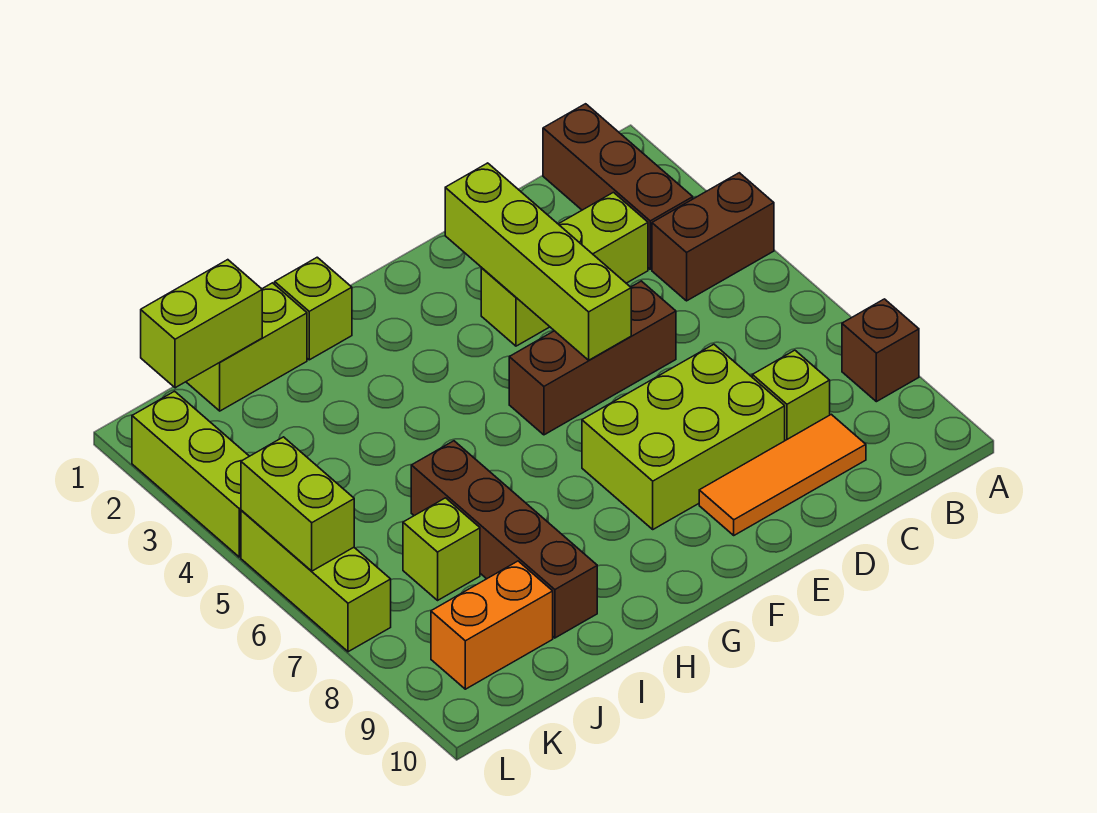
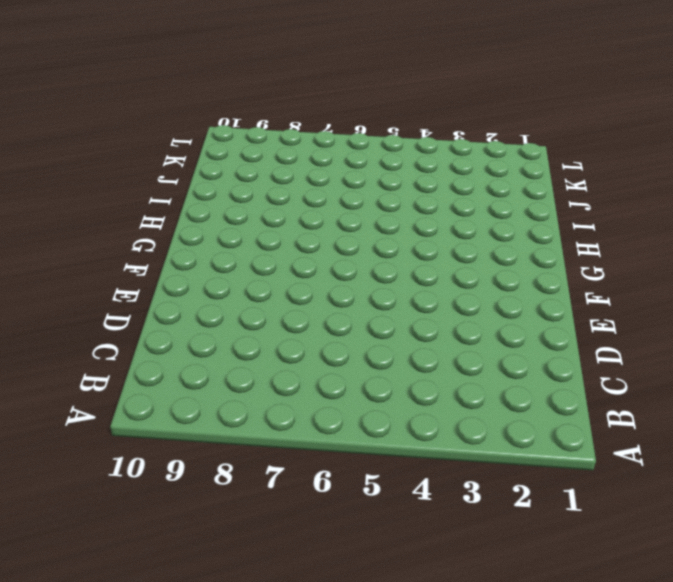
none -> brown 1x2 brick [652,173,774,301]
none -> brown 1x1 brick [842,299,919,402]
none -> brown 1x3 brick [543,104,693,269]

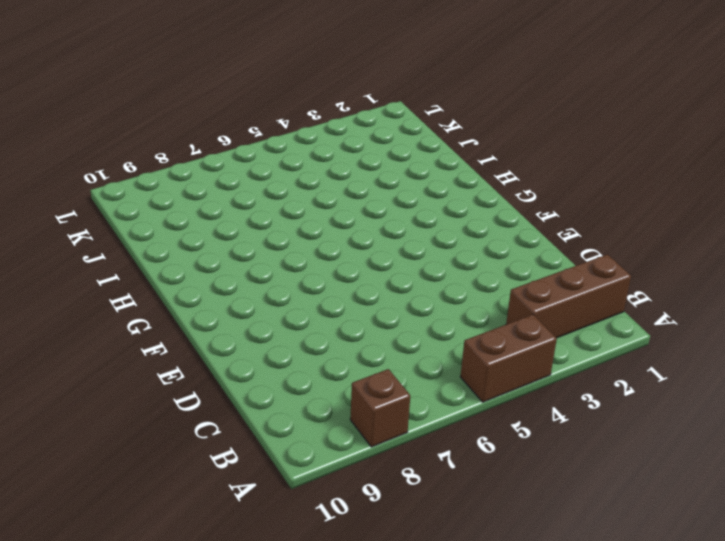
brown 1x2 brick [460,315,557,402] -> brown 1x2 brick turned to [652,173,774,301]
none -> lime 1x3 brick [481,192,648,346]
none -> lime 1x1 brick [752,350,830,441]
none -> orange 1x3 tile [699,414,866,535]

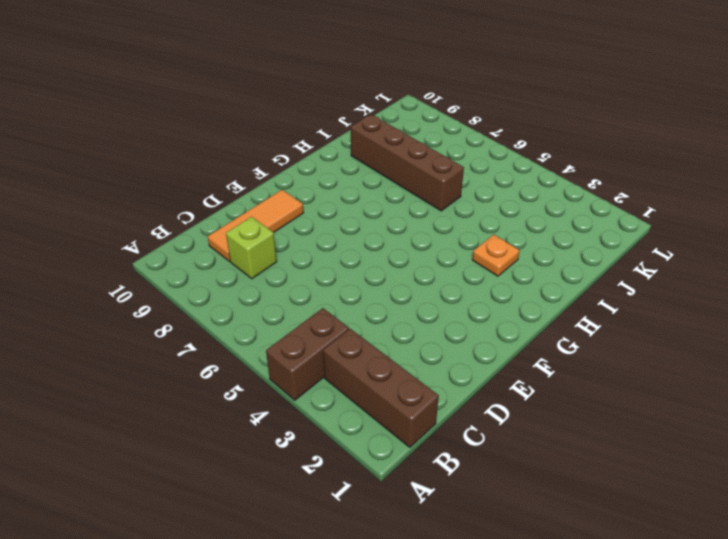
orange 1x1 plate [472,235,520,276] -> none
none -> brown 1x1 brick [842,299,919,402]
none -> lime 1x3 brick [481,192,648,346]
none -> brown 1x3 brick [509,281,676,435]

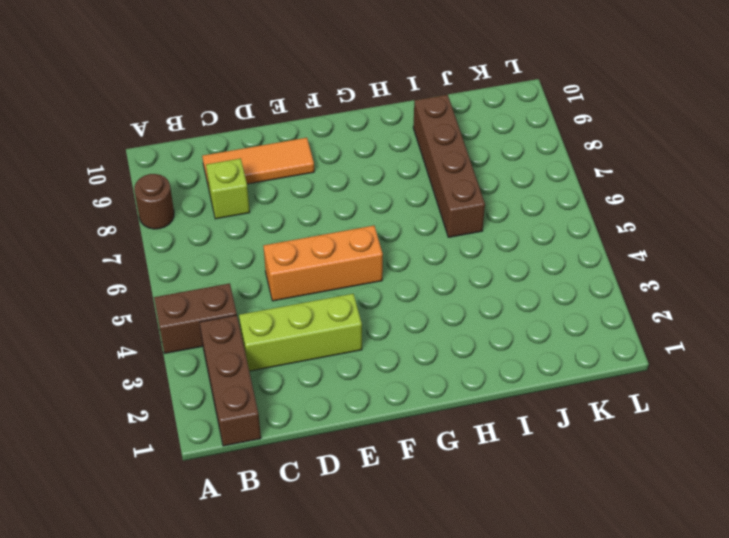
brown 1x1 round brick [134,174,174,229] -> brown 1x1 brick [842,299,919,402]
orange 1x3 brick [263,226,383,301] -> brown 1x3 brick [509,281,676,435]
none -> lime 2x3 brick [582,344,785,529]
none -> lime 1x1 brick [275,257,352,360]
none -> lime 1x2 brick [186,283,307,411]

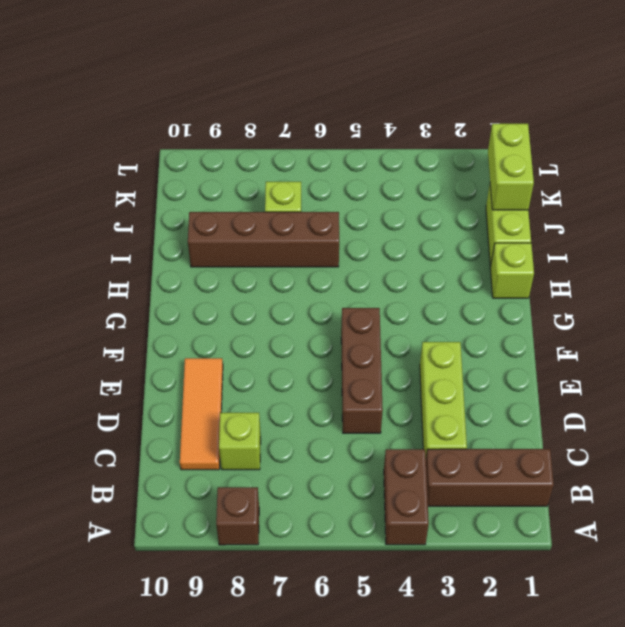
none -> lime 2x3 brick [582,344,785,529]
none -> orange 1x2 brick [431,561,553,689]
none -> lime 1x3 brick [132,391,249,557]

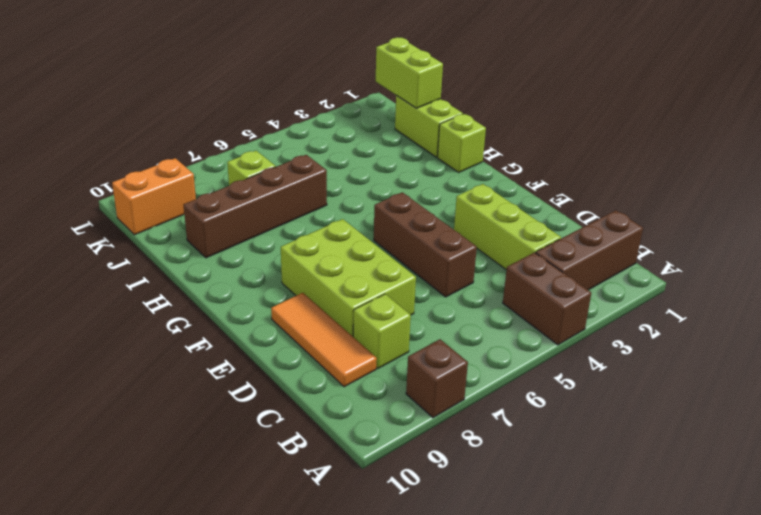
orange 1x2 brick [112,158,196,235] -> orange 1x2 brick turned to [431,561,553,689]
none -> lime 1x3 brick [132,391,249,557]
none -> lime 1x3 brick [241,510,391,652]
none -> lime 1x4 brick [445,163,631,360]

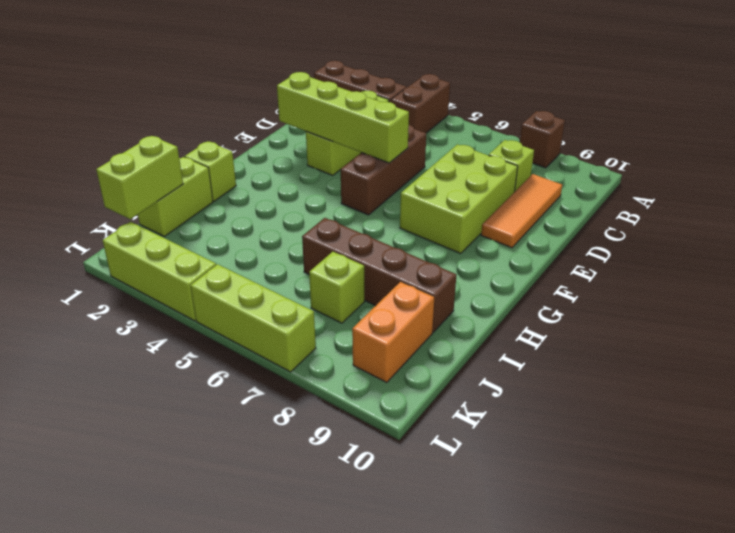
none -> lime 1x2 brick [241,437,354,571]

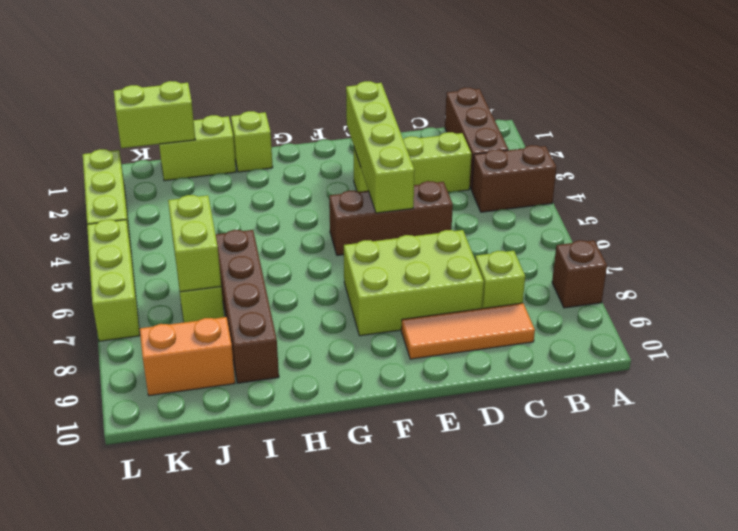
lime 1x2 brick [168,195,221,292] -> lime 1x2 brick moved to [241,437,354,571]

